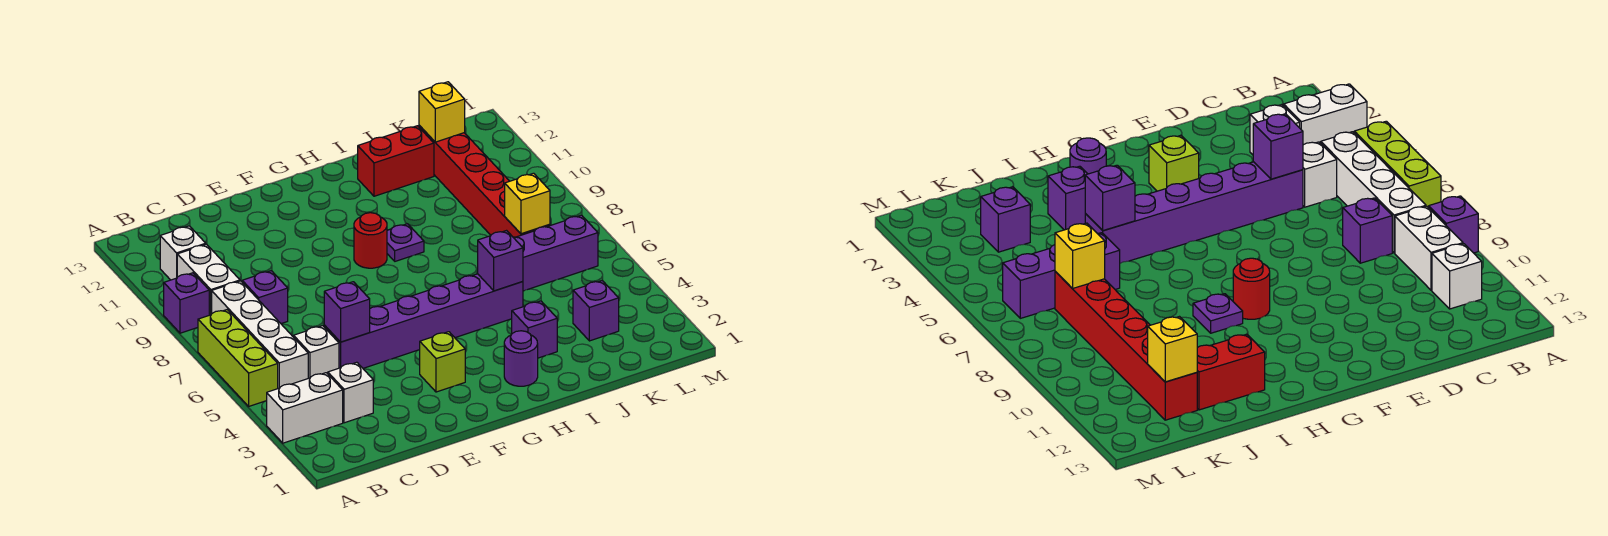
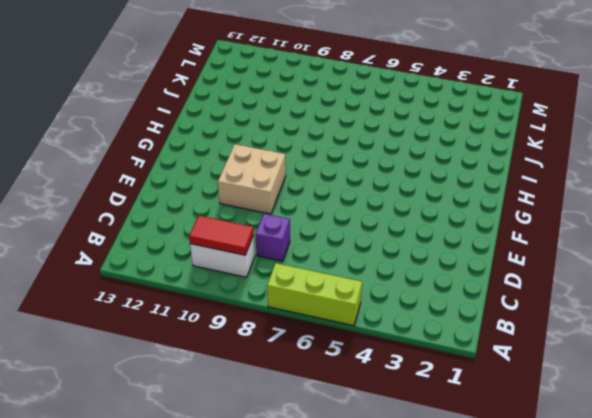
red 1x2 tile [189,216,254,255] -> none
tan 2x2 brick [218,144,286,214] -> none
none -> white 1x2 brick [267,373,343,443]
none -> purple 1x1 brick [164,273,209,333]
none -> white 1x4 brick [212,281,308,388]

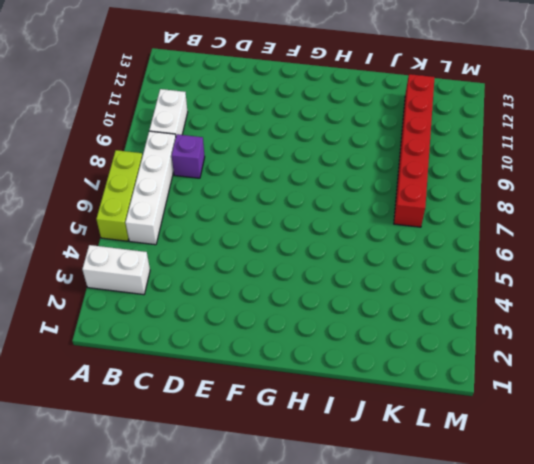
none -> purple 1x1 brick [164,273,209,333]
none -> white 1x1 brick [160,226,206,280]
none -> white 1x1 brick [328,362,373,423]

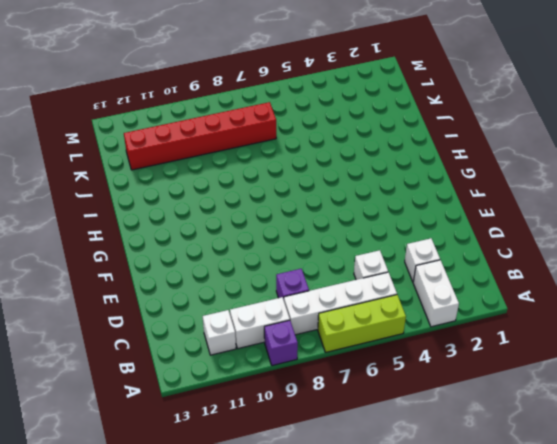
none -> purple 1x6 brick [324,274,523,368]
none -> lime 1x1 brick [420,332,465,392]
none -> red 1x1 round brick [354,213,387,268]

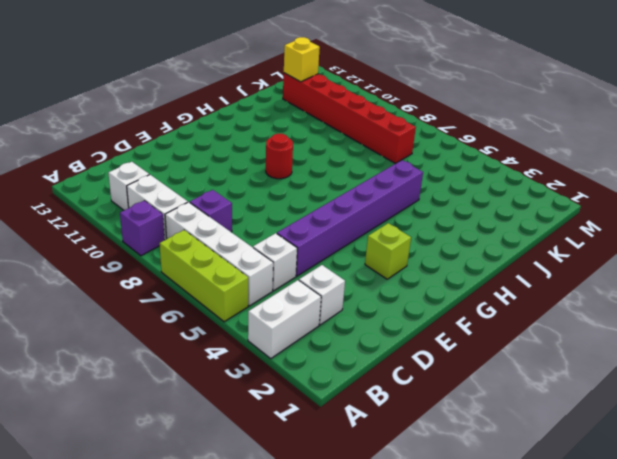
none -> purple 1x1 round brick [504,331,538,386]
none -> purple 1x1 plate [387,224,424,261]
none -> purple 1x1 brick [512,301,557,358]

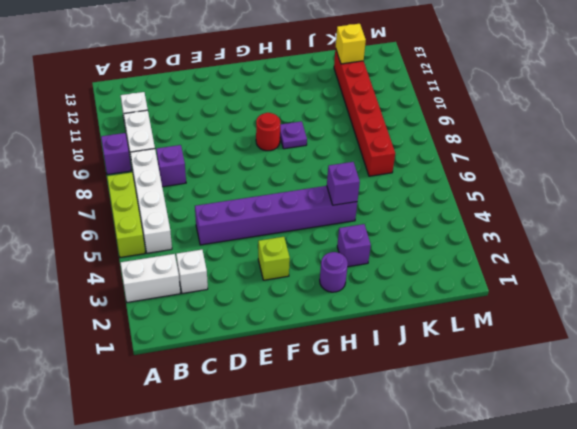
none -> white 1x1 brick [294,326,339,378]
none -> red 1x2 brick [358,126,434,196]
none -> purple 1x3 brick [513,215,598,291]

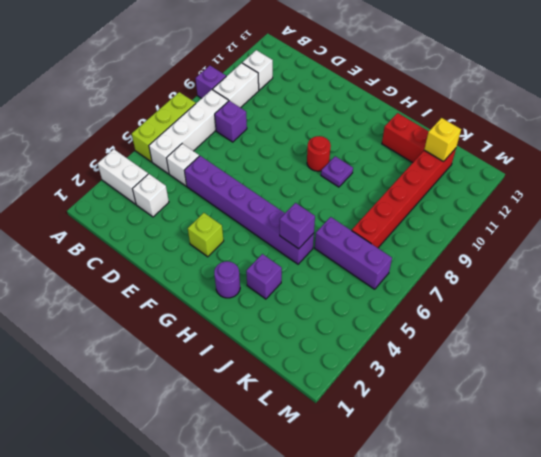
none -> purple 1x1 brick [573,281,619,341]
none -> purple 1x1 brick [324,282,370,342]
none -> yellow 1x1 brick [505,173,550,234]

